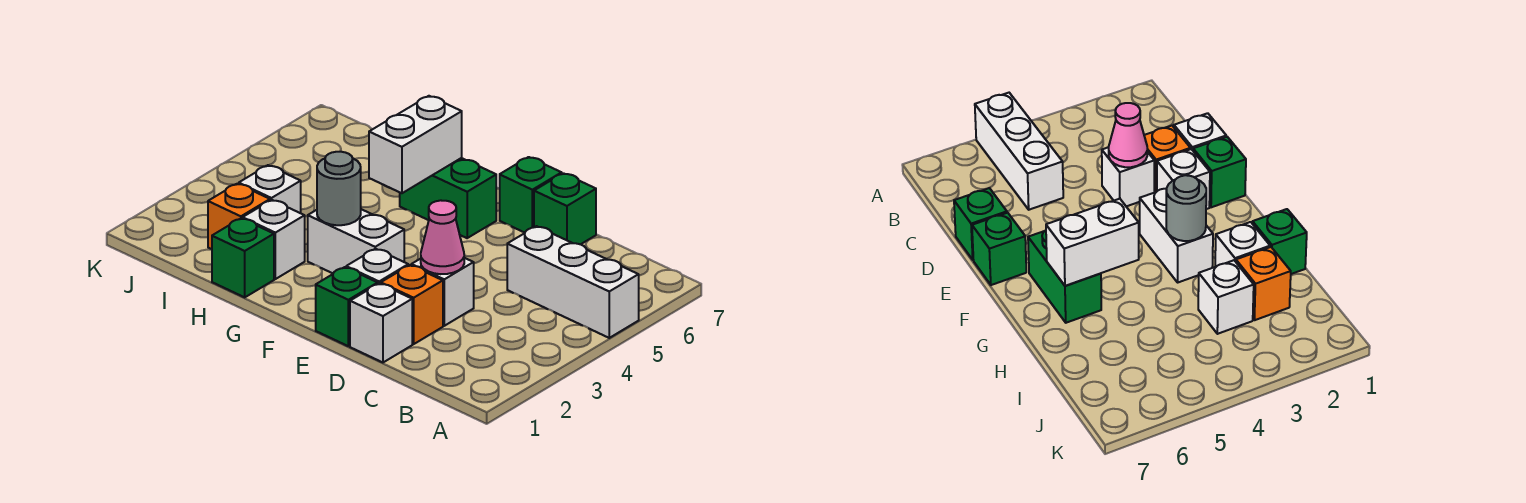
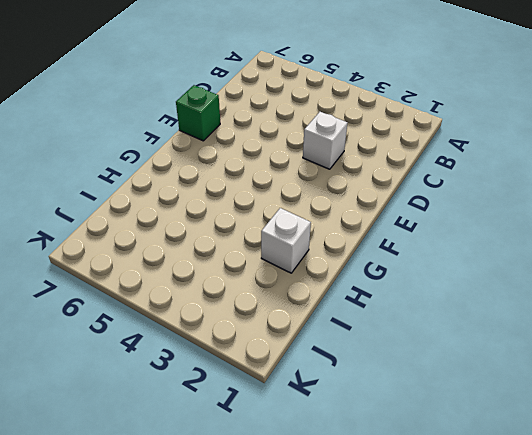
none -> white 1x3 brick [507,226,639,338]
none -> white 1x1 brick [350,283,412,362]
none -> orange 1x1 brick [381,265,443,344]

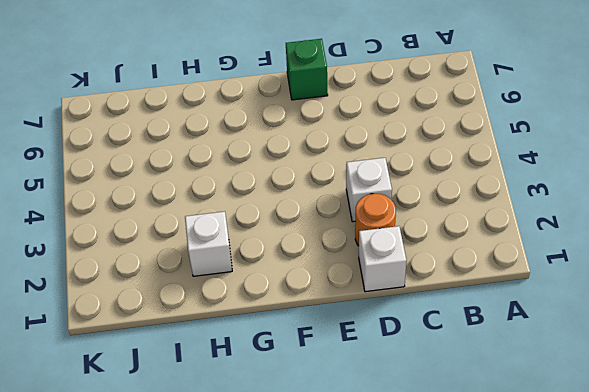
orange 1x1 round brick [355,194,396,246] -> orange 1x1 brick [381,265,443,344]
none -> white 1x3 brick [507,226,639,338]
none -> green 1x1 brick [534,173,596,244]
none -> green 1x1 brick [316,267,378,346]

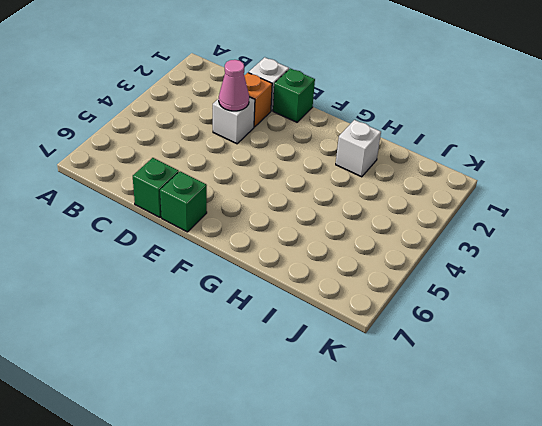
none -> white 1x3 brick [507,226,639,338]
none -> white 1x1 brick [346,249,409,284]
none -> white 1x2 brick [308,209,404,273]

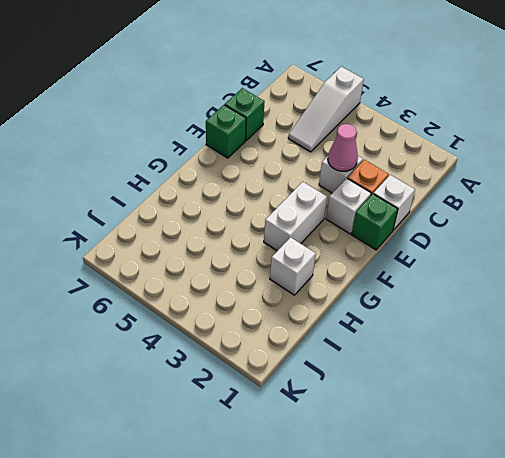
white 1x3 slope [288,67,364,152] -> white 1x3 brick [507,226,639,338]
none -> green 1x2 brick [400,158,496,238]
none -> green 1x1 brick [212,218,274,297]
none -> orange 1x1 brick [208,184,270,249]

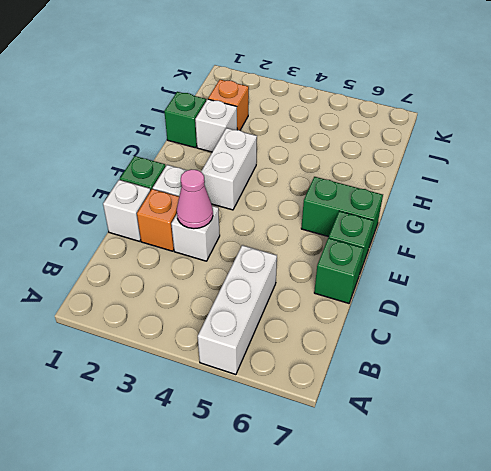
green 1x2 brick [301,177,383,246] -> green 1x2 brick turned to [400,158,496,238]
none -> white 1x1 brick [239,165,301,213]
none -> grey 1x1 round brick [317,152,361,225]
none -> white 1x2 brick [369,96,462,193]

